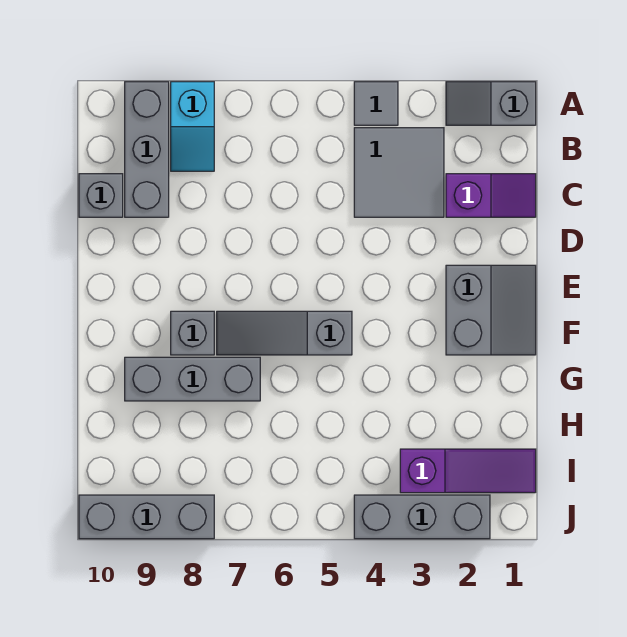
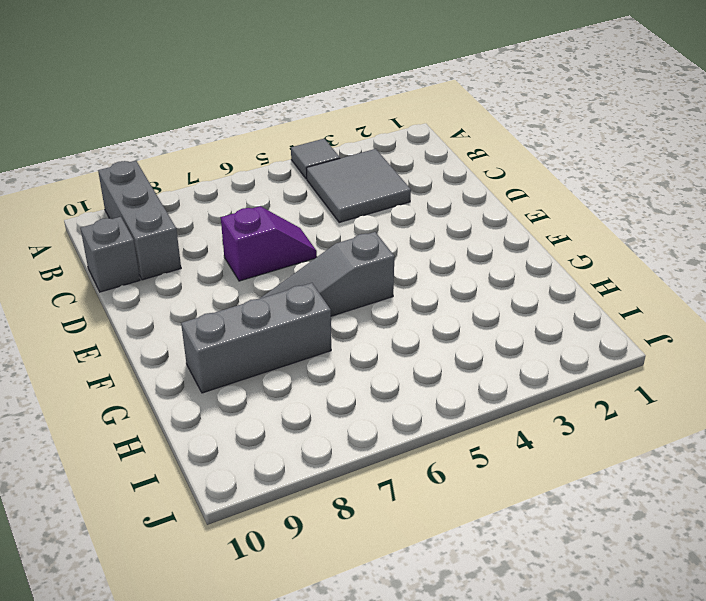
purple 1x2 slope [221,206,317,281] -> purple 1x2 slope moved to [446,174,536,217]
none -> grey 1x2 slope [446,82,536,125]
none -> cyan 1x2 slope [171,82,214,171]
none -> grey 2x2 slope [446,265,536,355]

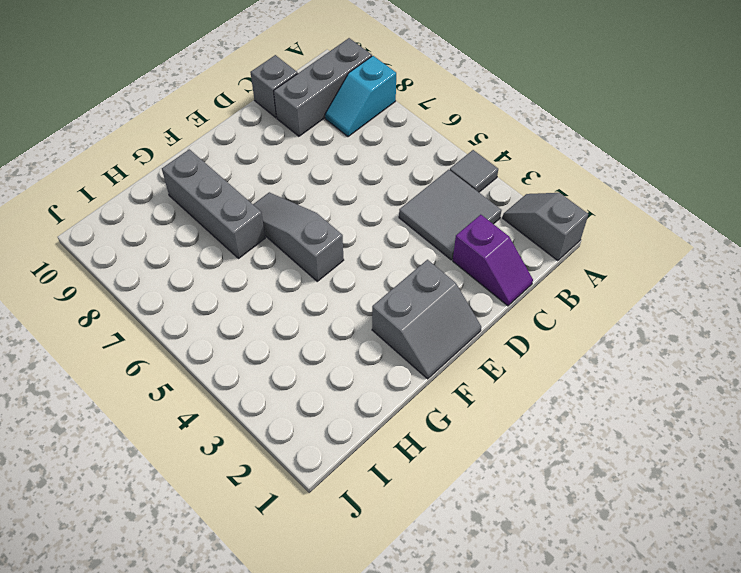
none -> grey 1x1 brick [171,311,214,355]
none -> purple 1x3 slope [400,449,536,493]
none -> grey 1x3 brick [354,495,490,539]

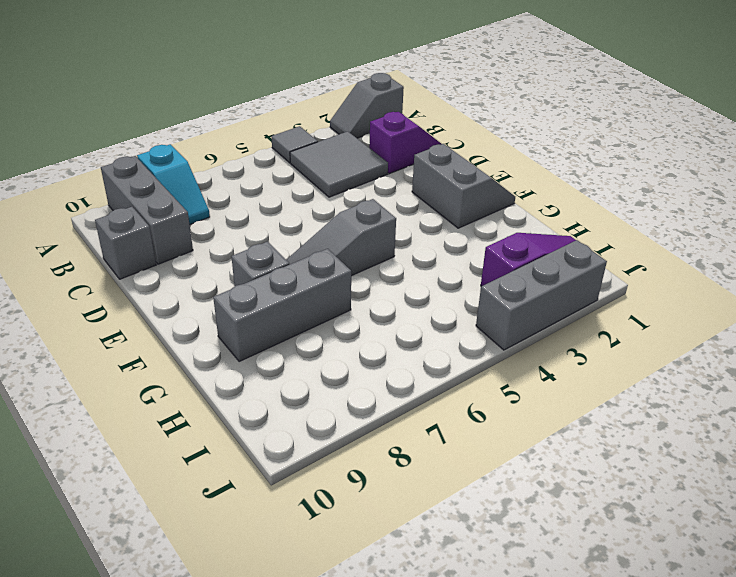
none -> grey 1x3 brick [79,495,214,539]

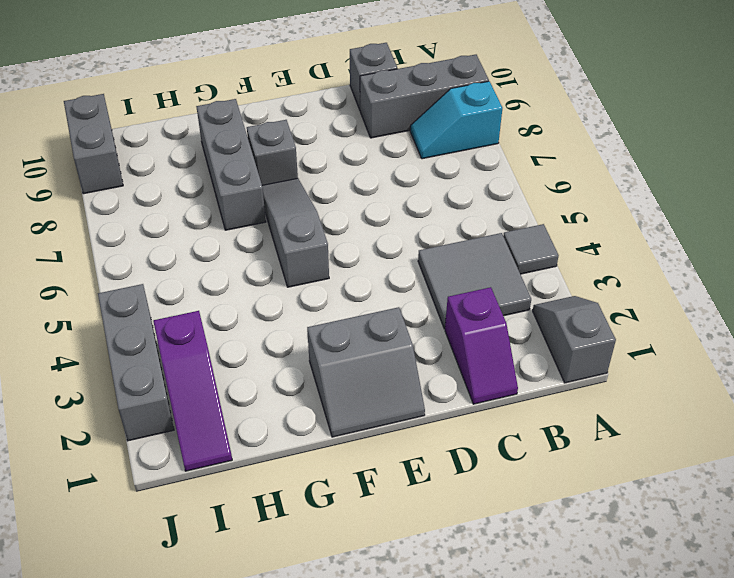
grey 1x2 brick [64,94,123,194] -> grey 1x3 brick [79,495,214,539]

